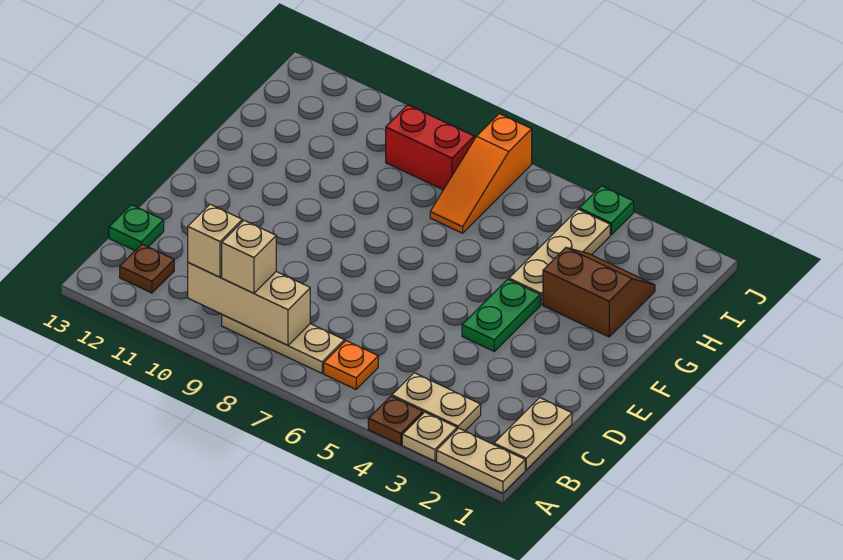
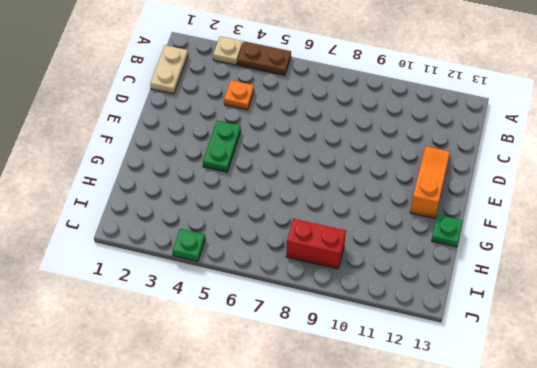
brown 1x2 plate [238,41,291,75] -> brown 1x1 plate [368,396,423,445]
orange 1x1 plate [224,80,254,110] -> orange 1x1 plate moved to [324,341,378,389]
orange 1x3 slope [410,146,450,218] -> orange 1x3 slope moved to [430,114,532,233]
green 1x1 plate [432,215,463,247] -> green 1x1 plate moved to [109,205,164,251]
none -> tan 1x2 plate [437,428,525,493]
none -> tan 1x2 plate [392,373,481,431]
none -> tan 1x3 plate [222,315,344,373]

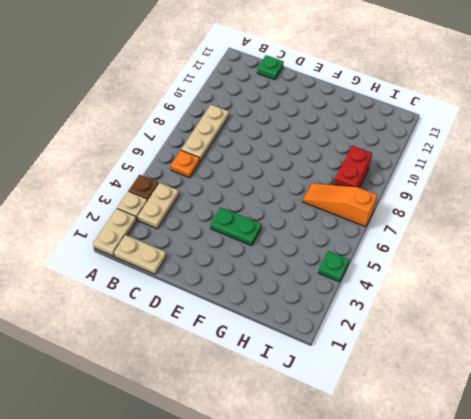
none -> brown 1x1 plate [120,244,174,293]
none -> brown 2x2 slope [543,248,655,337]
none -> tan 1x3 plate [509,209,610,305]

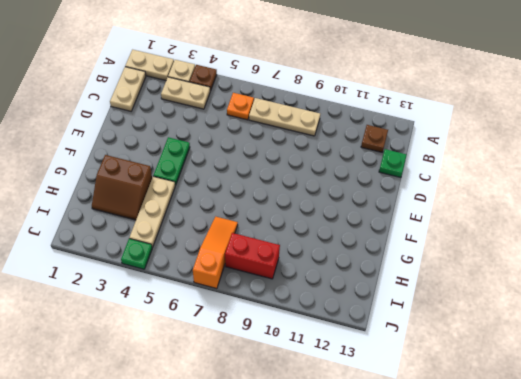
none -> tan 1x3 brick [188,263,310,345]
none -> tan 1x1 brick [222,220,276,293]
none -> tan 1x1 brick [188,204,242,277]

